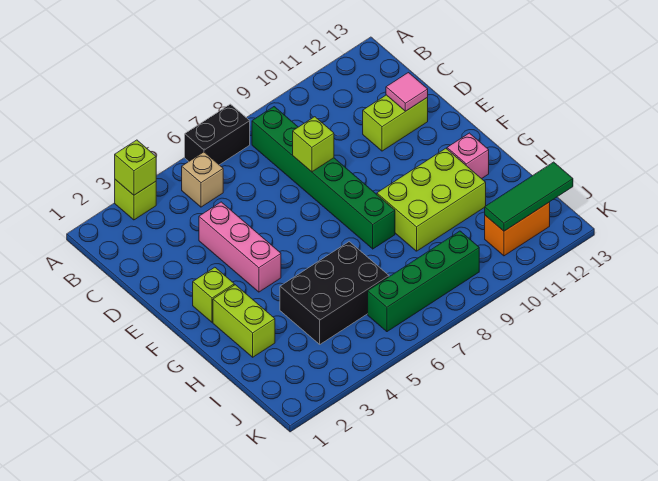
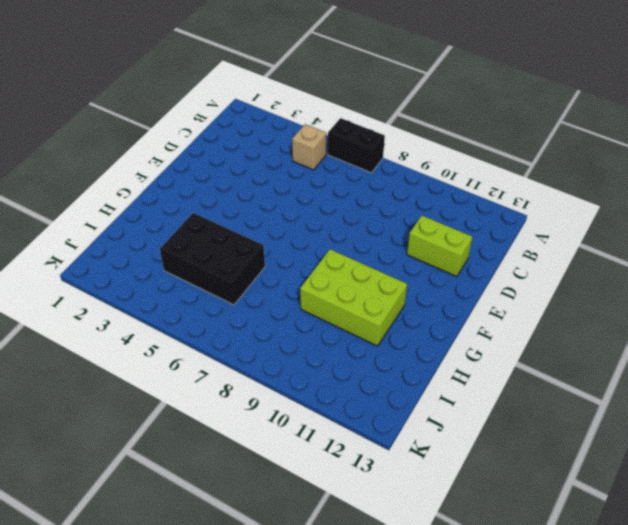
none -> lime 1x1 brick [115,180,156,220]
none -> green 1x6 brick [252,107,395,249]
none -> pink 1x3 brick [199,202,281,292]

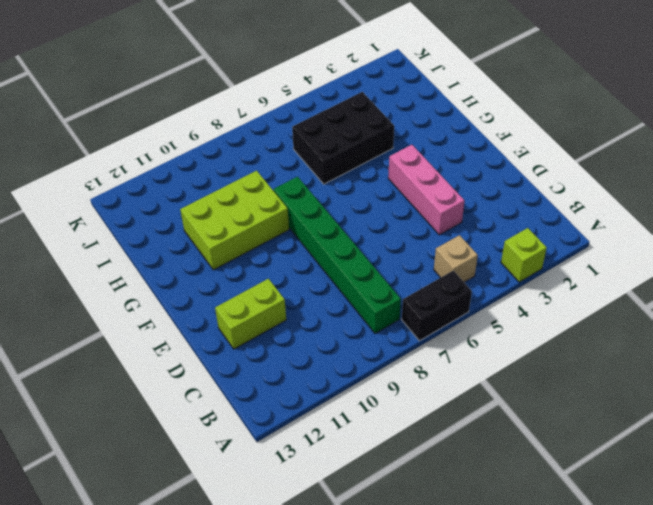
none -> lime 1x1 brick [193,267,234,322]
none -> lime 1x2 brick [213,285,275,357]
none -> pink 1x1 brick [447,133,489,179]

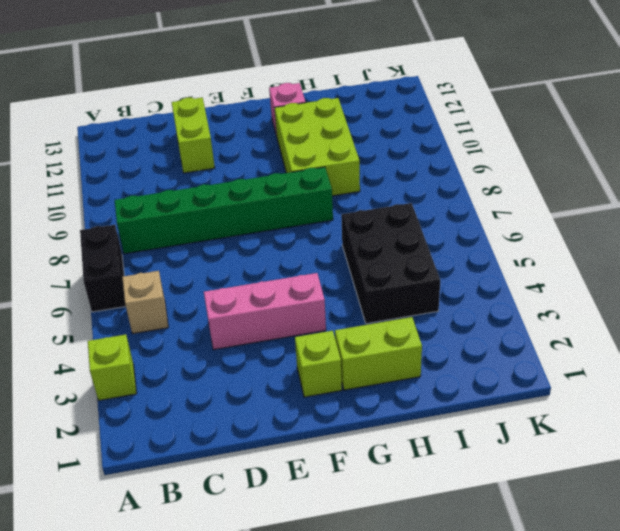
none -> green 1x4 brick [368,231,479,332]
none -> orange 1x2 brick [485,202,550,256]
none -> lime 1x1 brick [115,140,156,195]

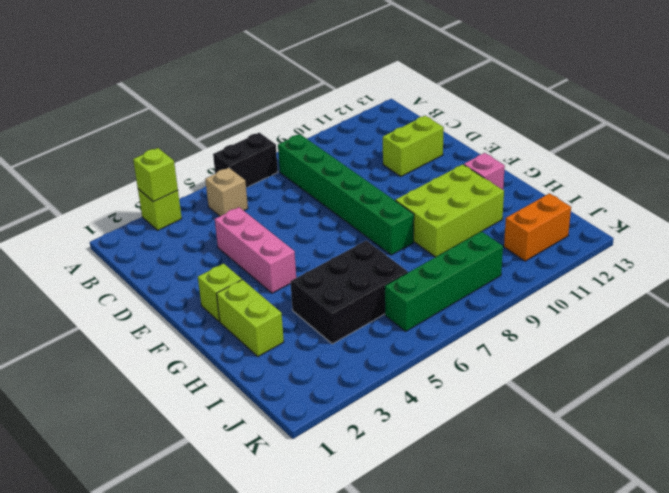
none -> lime 1x1 brick [293,117,334,172]
none -> pink 1x1 tile [386,73,428,111]
none -> green 1x3 tile [485,162,573,231]

